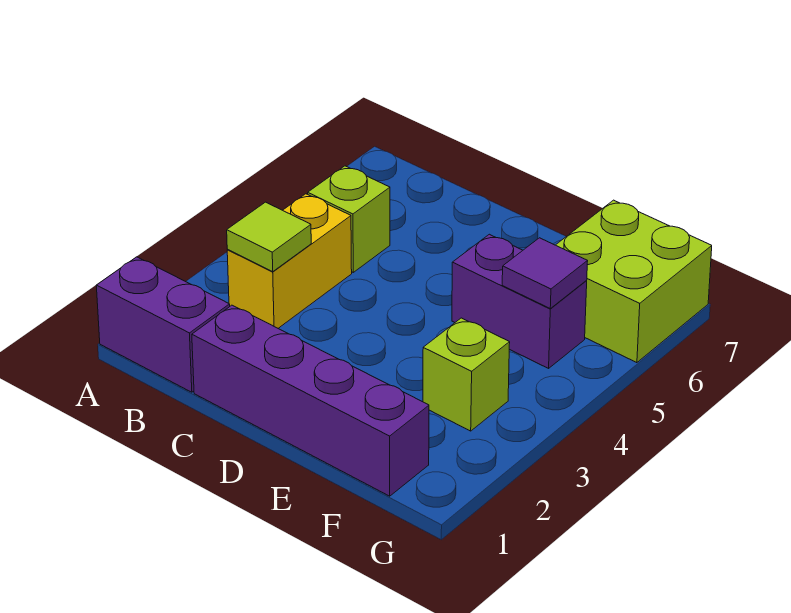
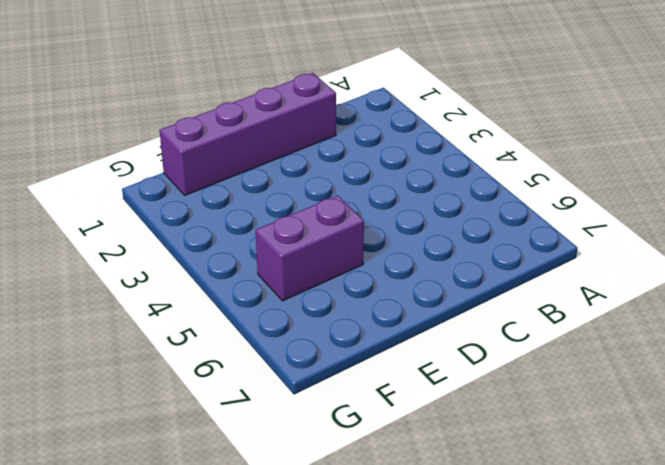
none -> purple 1x2 brick [96,257,230,392]
none -> yellow 1x2 brick [227,194,352,328]

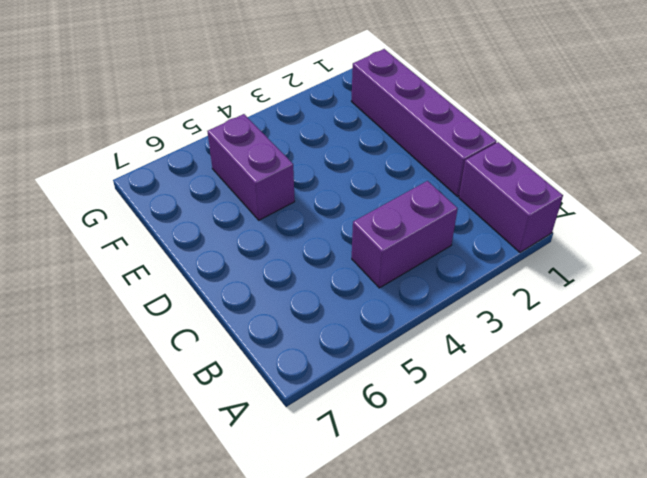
purple 1x2 brick [352,181,458,288] -> yellow 1x2 brick [227,194,352,328]
none -> lime 1x1 brick [308,166,390,272]
none -> lime 1x1 brick [423,318,510,431]

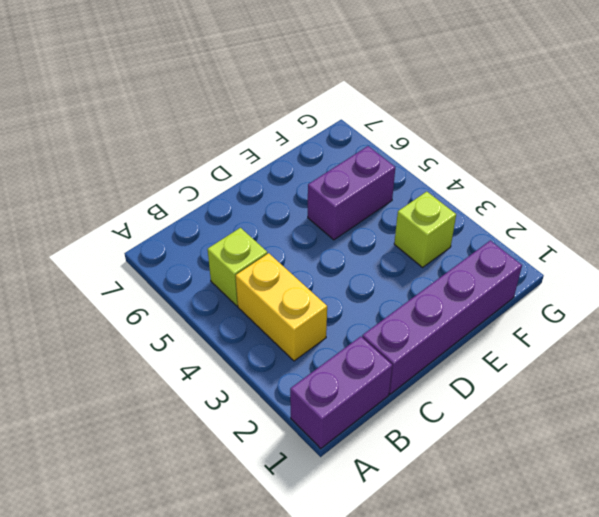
none -> lime 2x2 brick [556,200,712,363]
none -> lime 1x1 tile [227,202,311,272]

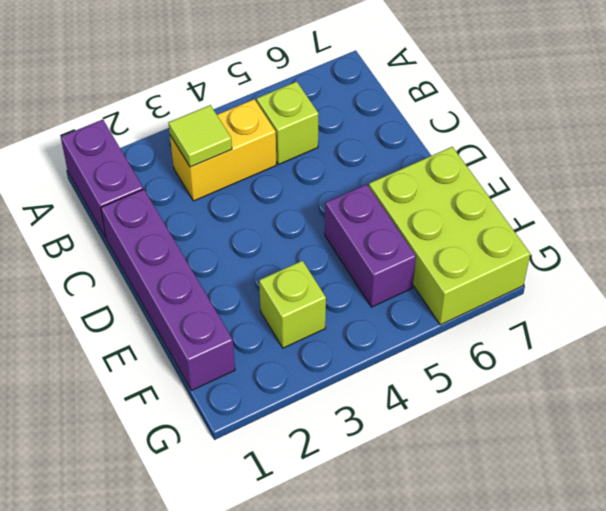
lime 2x3 brick [369,147,530,325] -> lime 2x2 brick [556,200,712,363]
none -> purple 1x1 tile [502,238,588,308]

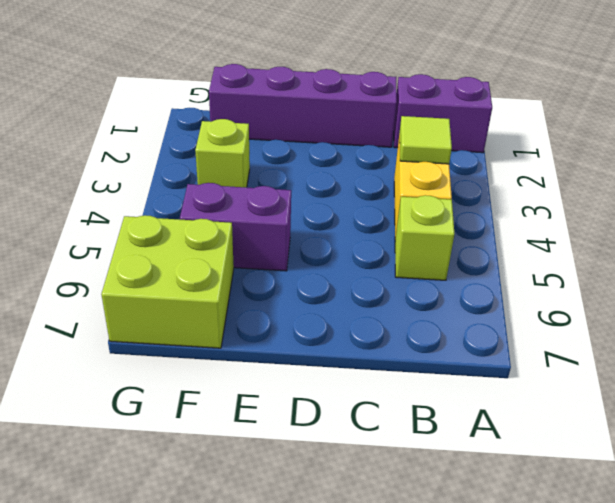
none -> purple 1x1 tile [502,238,588,308]

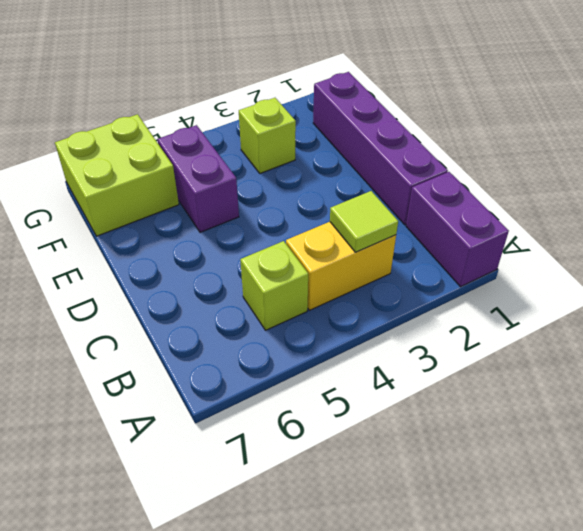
none -> purple 1x1 tile [502,238,588,308]

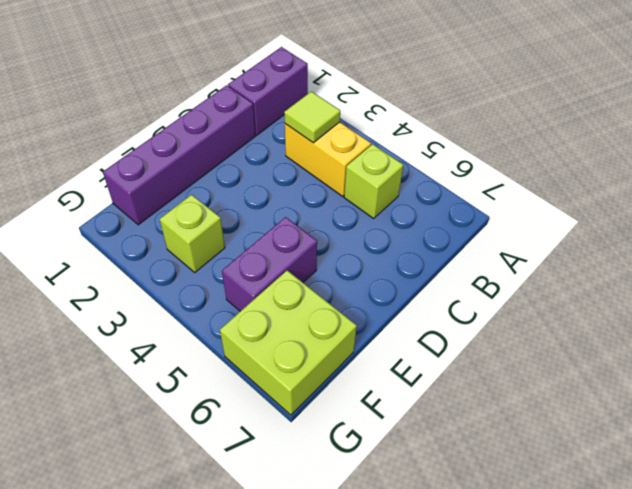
none -> purple 1x1 tile [502,238,588,308]

